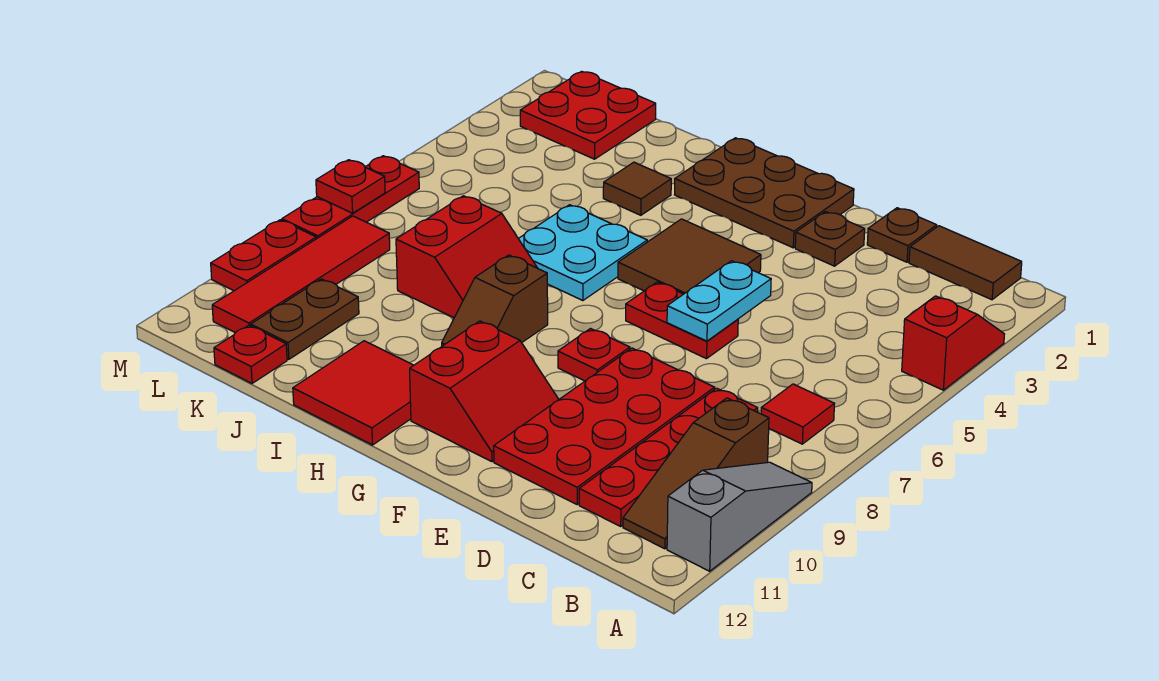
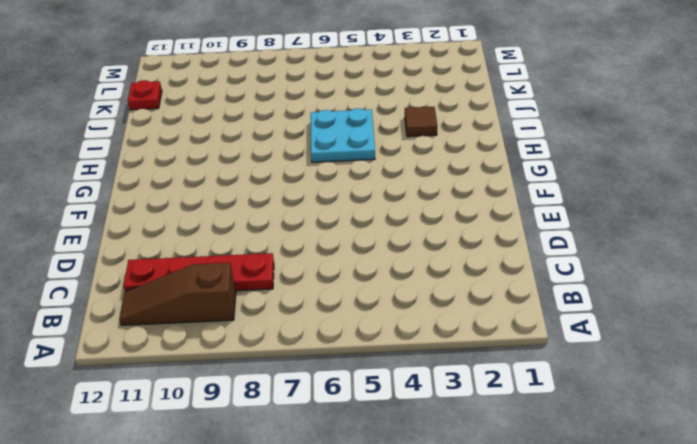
none -> red 1x2 slope [902,296,1005,390]
none -> grey 1x3 slope [667,462,812,571]
none -> brown 1x2 tile [909,226,1022,300]

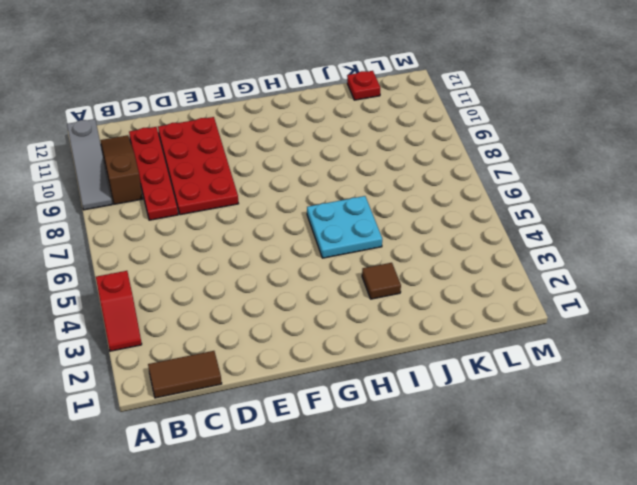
none -> red 1x1 tile [761,384,834,444]
none -> brown 1x1 plate [867,208,937,262]
none -> brown 1x1 plate [795,212,865,266]

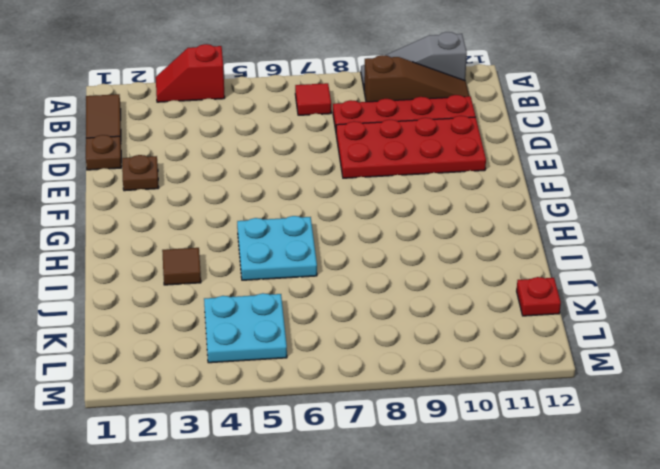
cyan 2x2 plate [204,293,287,363] -> none
none -> red 1x2 plate [626,282,738,359]
none -> brown 2x3 plate [675,138,854,248]
none -> brown 2x2 tile [618,219,761,294]

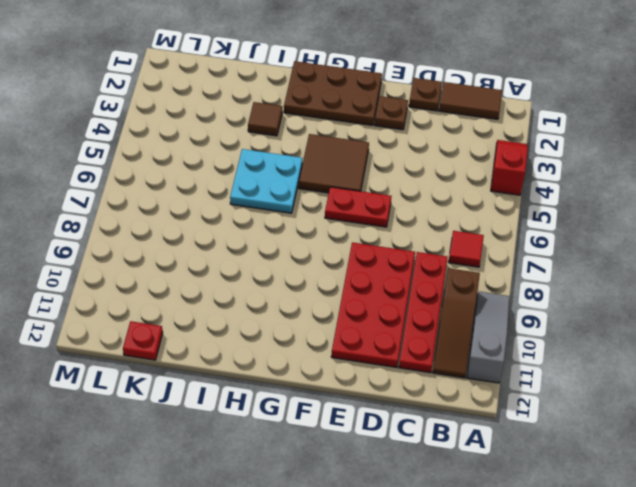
none -> red 1x1 plate [558,329,630,381]
none -> red 2x2 slope [410,321,559,462]
none -> brown 1x2 slope [442,255,548,346]

